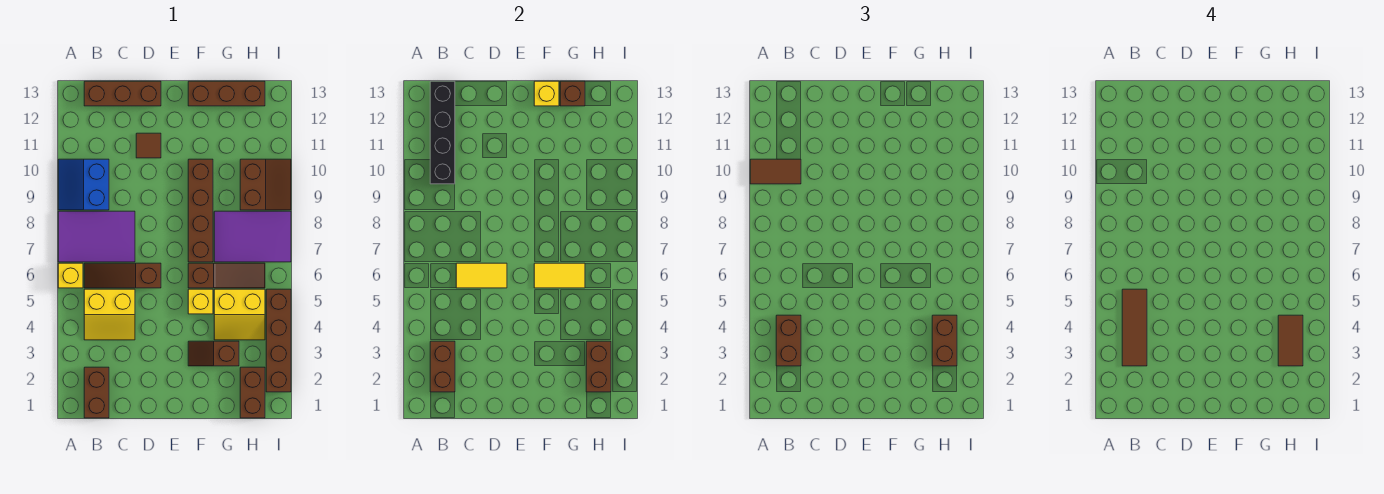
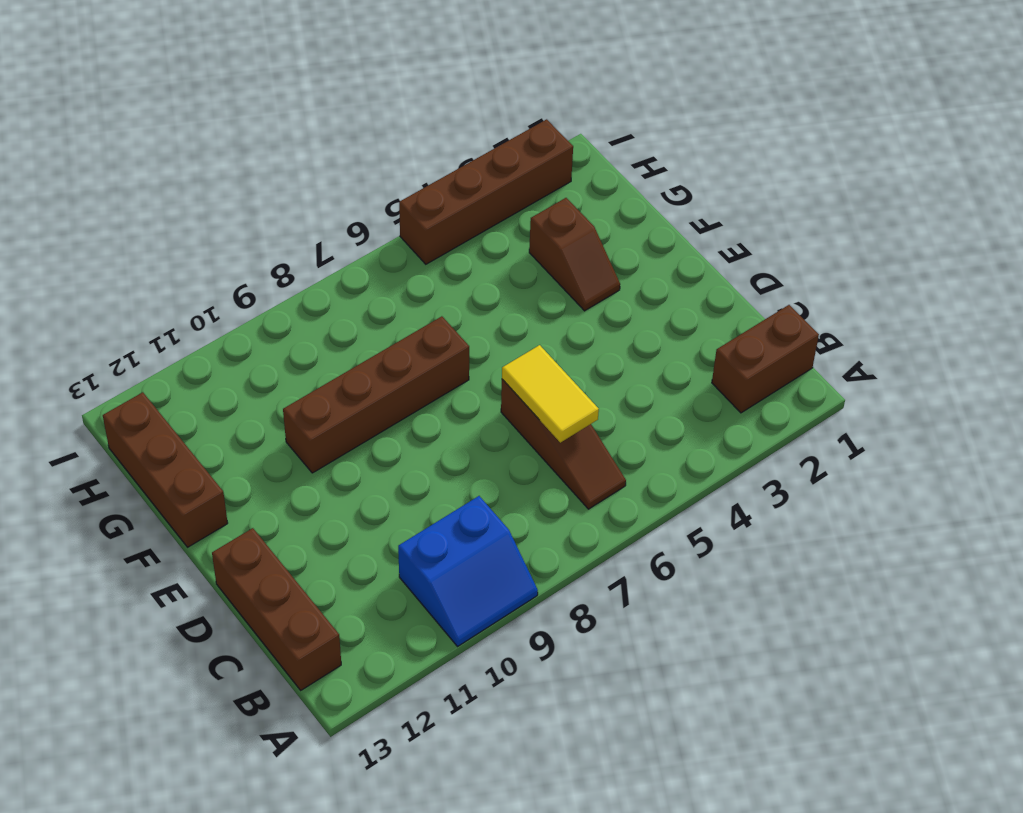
none -> yellow 1x1 brick [58,263,83,288]
none -> purple 2x3 tile [58,211,135,262]
none -> yellow 2x2 slope [84,289,135,340]
none -> brown 1x1 tile [136,133,161,158]

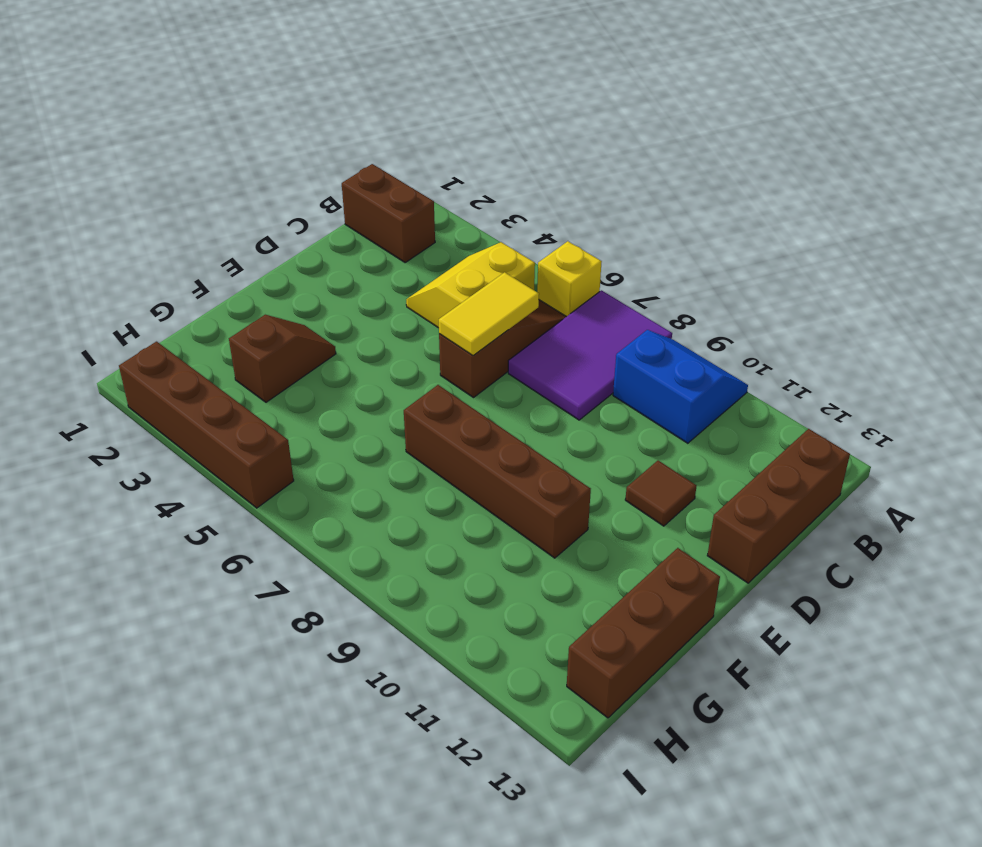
none -> yellow 1x1 brick [188,289,213,314]
none -> brown 1x3 slope [188,263,265,288]
none -> yellow 2x2 slope [214,289,265,340]
none -> purple 2x3 tile [214,211,291,262]

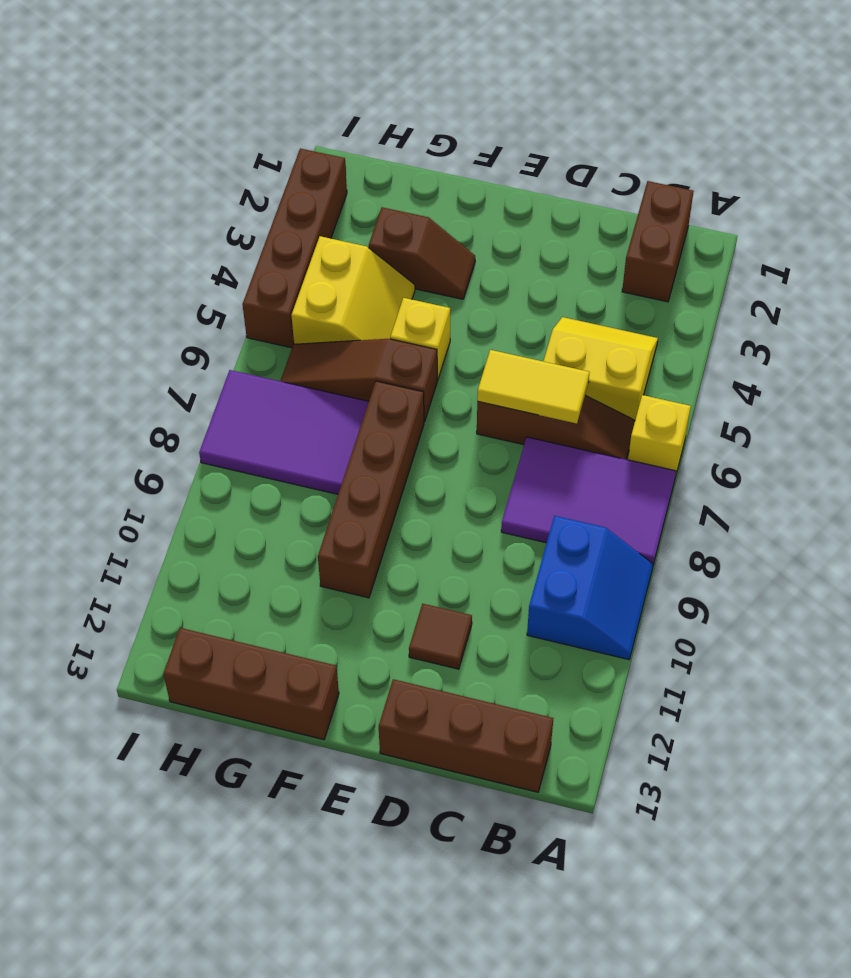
yellow 2x2 slope [291,236,415,344] -> yellow 2x2 slope turned to [214,289,265,340]
none -> brown 1x2 brick [240,367,265,418]
none -> brown 2x2 slope [240,159,291,210]
none -> brown 1x2 brick [430,341,455,392]
none -> black 1x4 brick [430,81,455,184]

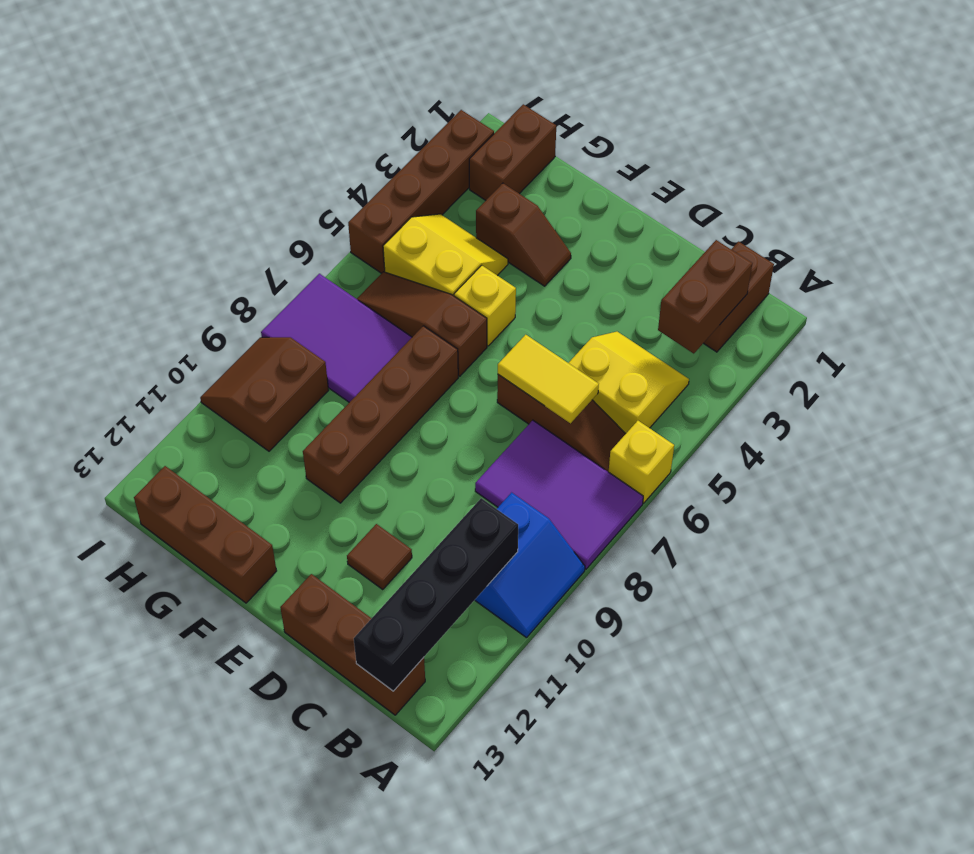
none -> yellow 1x2 tile [534,263,585,288]
none -> yellow 1x1 brick [534,81,559,106]
none -> brown 1x1 brick [560,81,585,106]
none -> brown 1x2 brick [586,341,611,392]

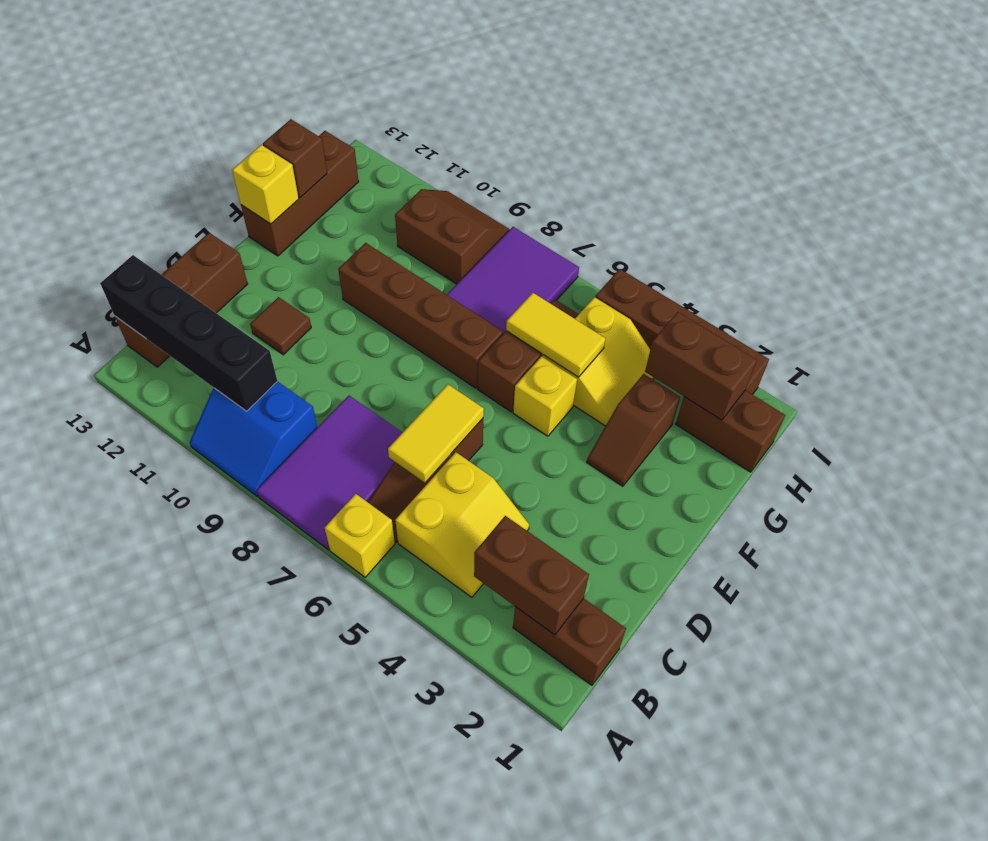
yellow 1x2 tile [506,293,606,377] -> yellow 1x2 tile turned to [534,263,585,288]
none -> brown 1x2 tile [750,159,801,184]
none -> brown 1x2 brick [776,315,801,366]
none -> brown 1x2 brick [932,315,957,366]
none -> brown 1x3 tile [1122,289,1147,366]

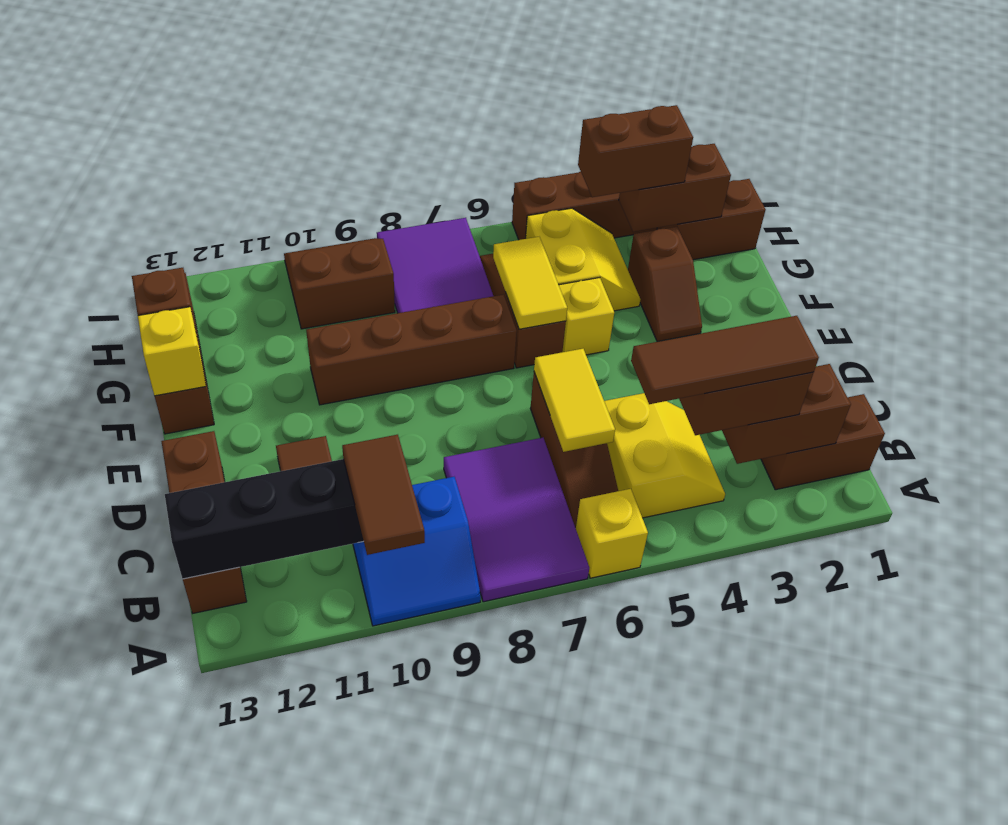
none -> brown 1x2 tile [1278,315,1303,366]

